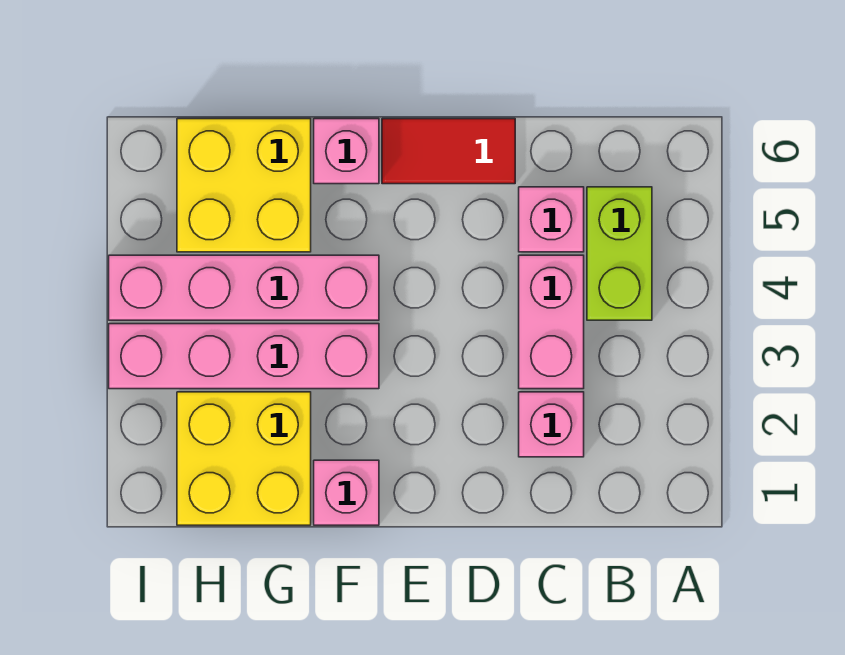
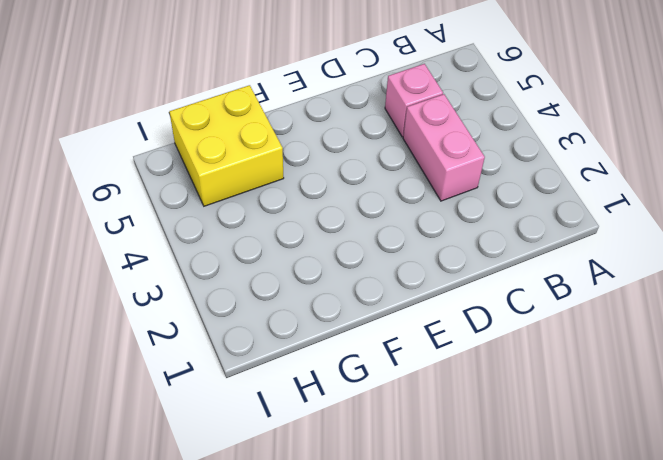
none -> lime 1x2 brick [587,187,652,320]
none -> pink 1x1 brick [519,392,584,457]

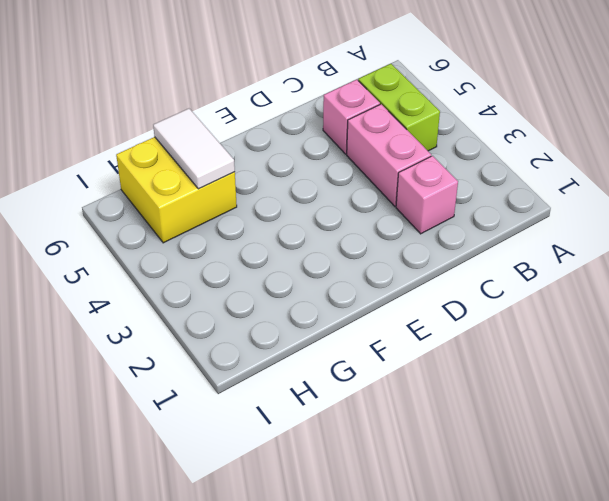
white 1x2 tile [153,109,235,189] -> none
none -> red 1x2 tile [382,119,515,184]
none -> pink 1x1 brick [314,460,379,525]

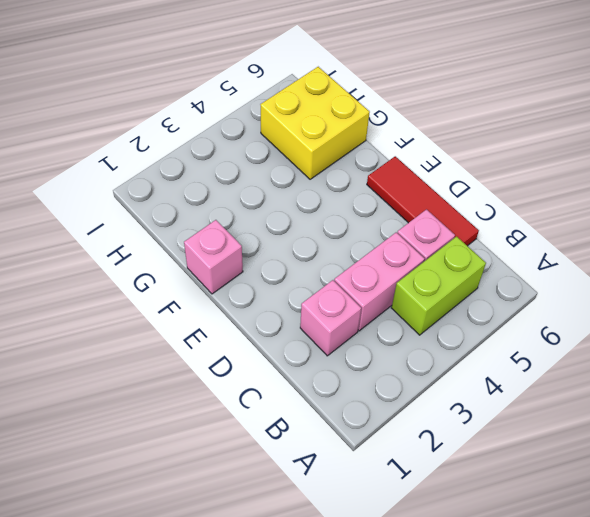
red 1x3 tile [367,156,479,246] -> red 1x2 tile [382,119,515,184]
none -> pink 1x4 brick [109,324,379,389]
none -> pink 1x4 brick [109,255,379,320]

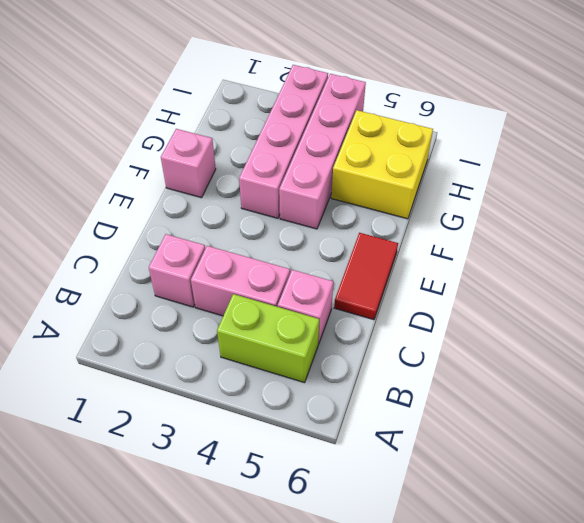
none -> pink 1x1 brick [314,119,379,184]
none -> yellow 2x2 brick [177,392,311,525]

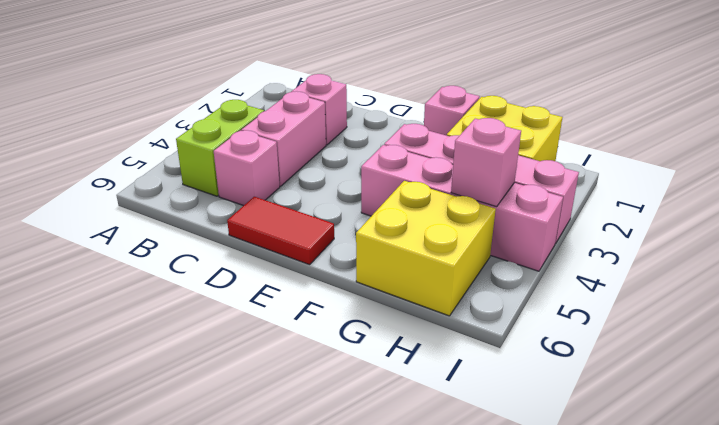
pink 1x1 brick [451,118,521,207] -> pink 1x1 brick moved to [314,119,379,184]

